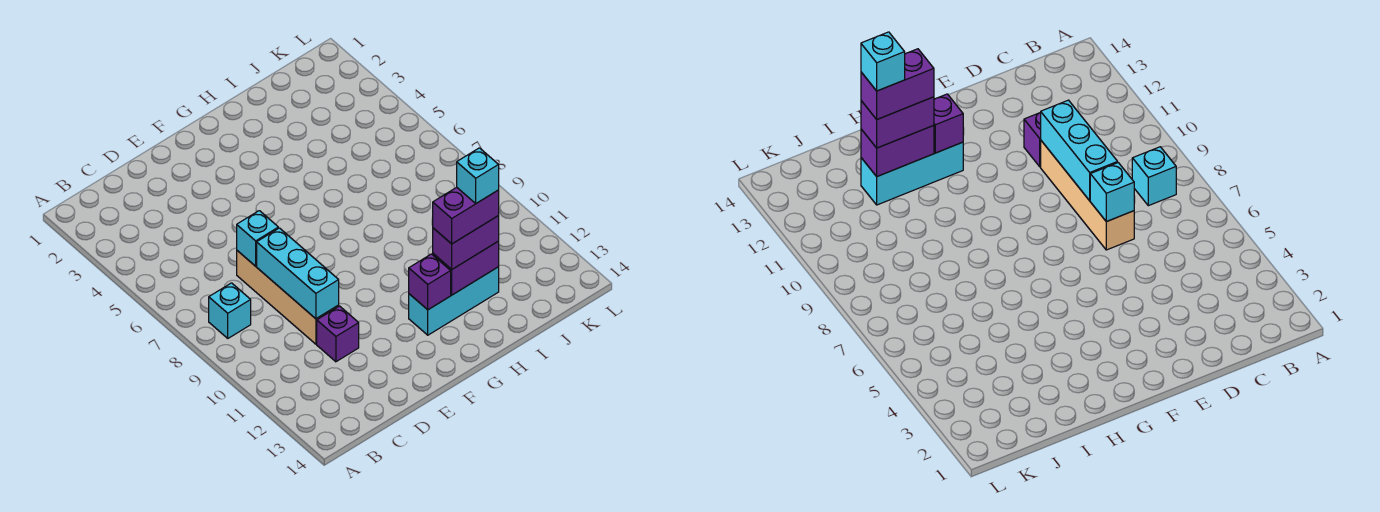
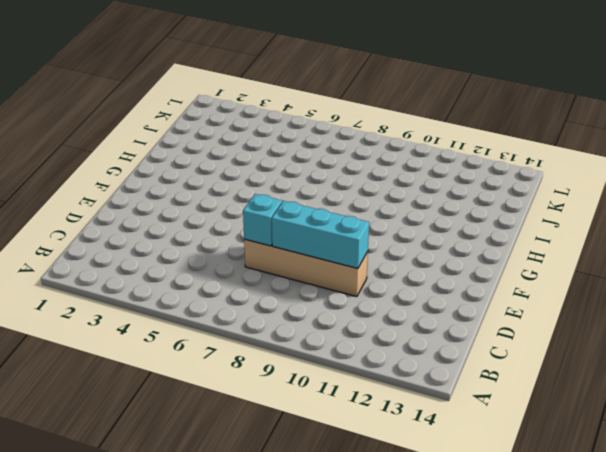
none -> cyan 1x1 brick [209,283,251,338]
none -> purple 1x1 brick [317,306,359,362]

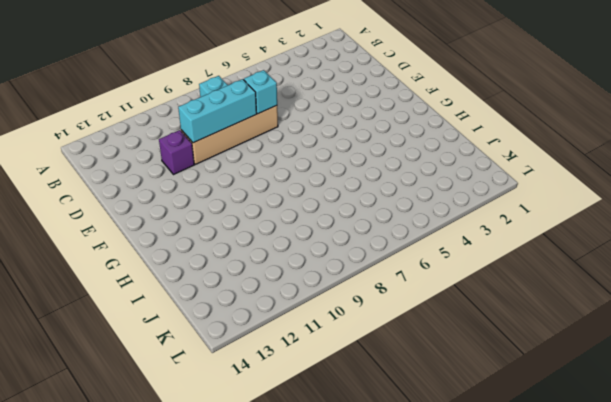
none -> cyan 1x3 brick [409,267,499,335]
none -> purple 1x1 brick [409,254,451,310]

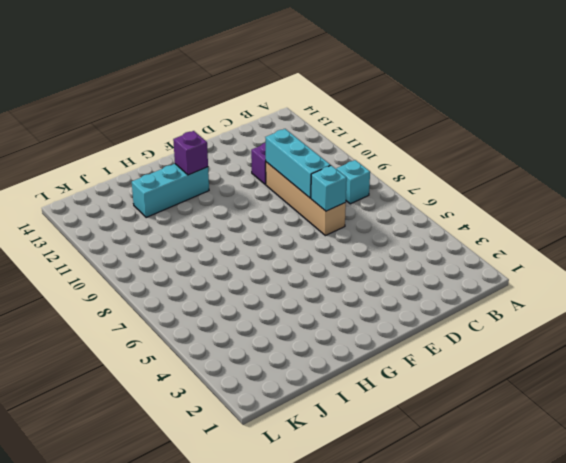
none -> purple 1x2 brick [433,241,499,295]
none -> purple 1x2 brick [433,216,499,269]

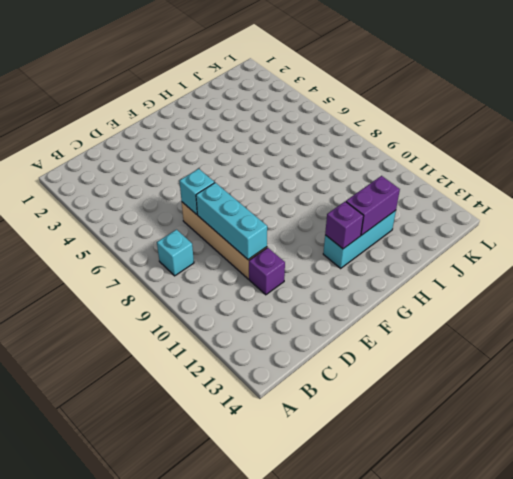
none -> purple 1x2 brick [433,216,499,269]
none -> purple 1x2 brick [433,187,499,244]

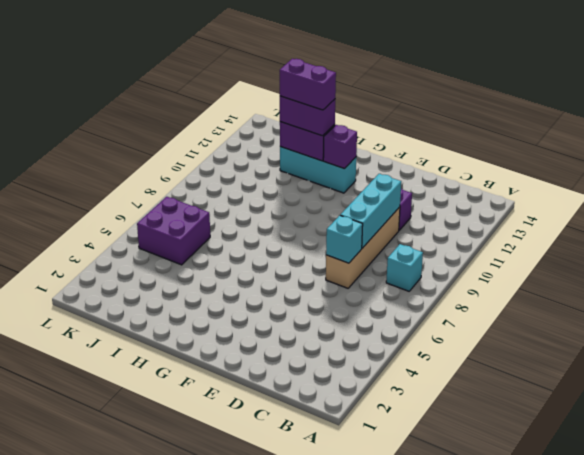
purple 2x2 brick [137,197,210,265] -> none
none -> cyan 1x1 brick [457,148,499,203]

